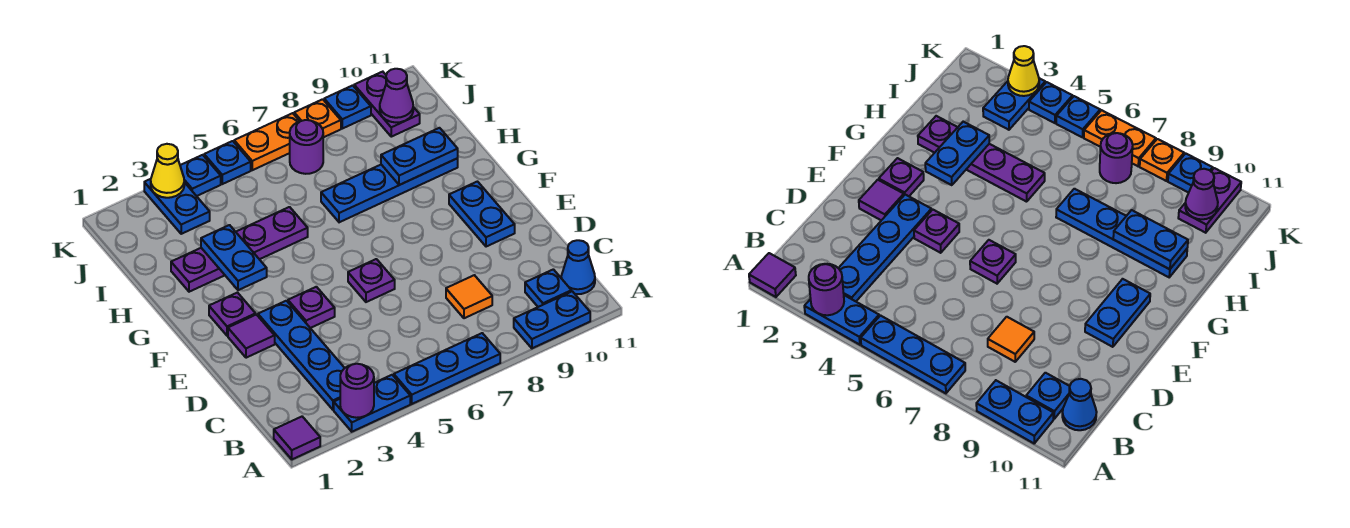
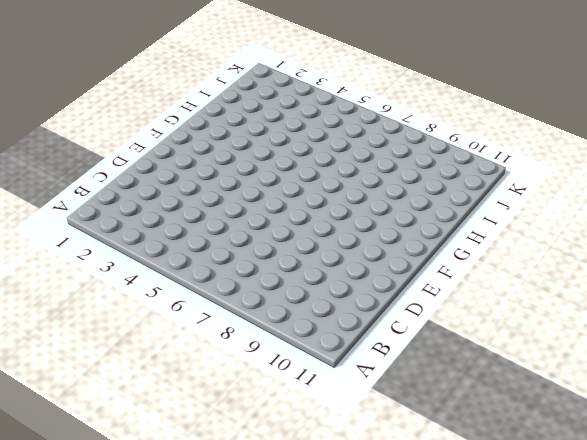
none -> purple 1x1 tile [274,417,320,459]
none -> blue 1x2 plate [334,375,410,432]
none -> blue 1x3 plate [394,333,500,404]

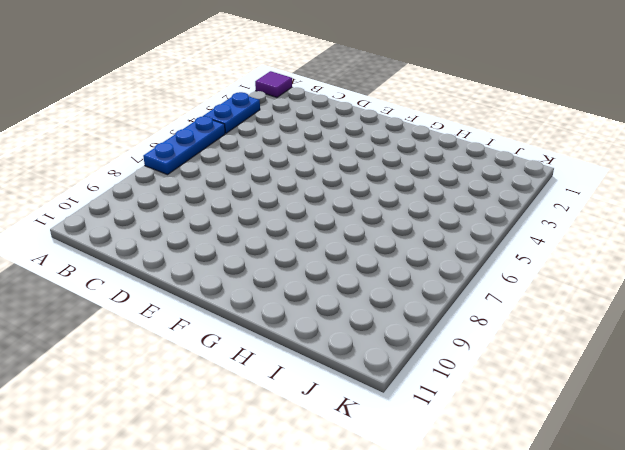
none -> blue 1x2 plate [514,291,590,348]
none -> blue 1x4 plate [258,301,344,410]
none -> blue 1x1 plate [525,269,571,307]

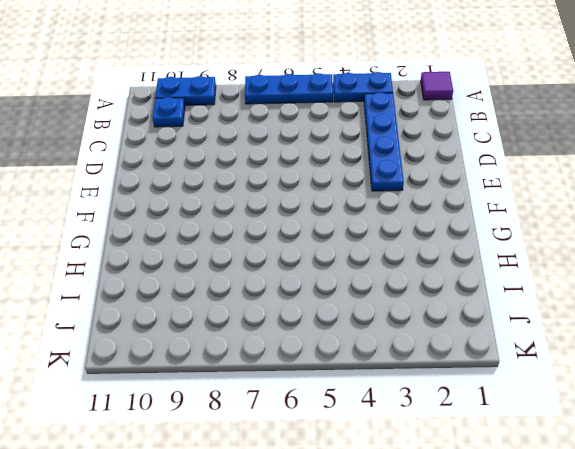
none -> blue 1x1 cone [561,240,595,294]
none -> orange 1x1 tile [446,275,492,318]
none -> purple 1x1 tile [228,315,275,358]

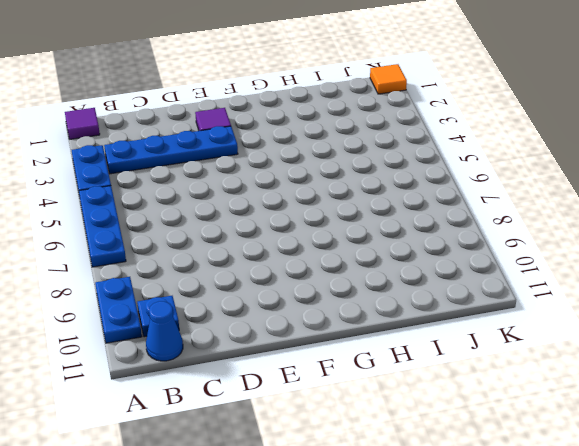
orange 1x1 tile [370,64,407,94] -> orange 1x1 tile moved to [446,275,492,318]
none -> purple 1x1 plate [288,287,335,328]
none -> purple 1x1 plate [348,259,395,302]
none -> blue 1x2 plate [449,182,515,247]

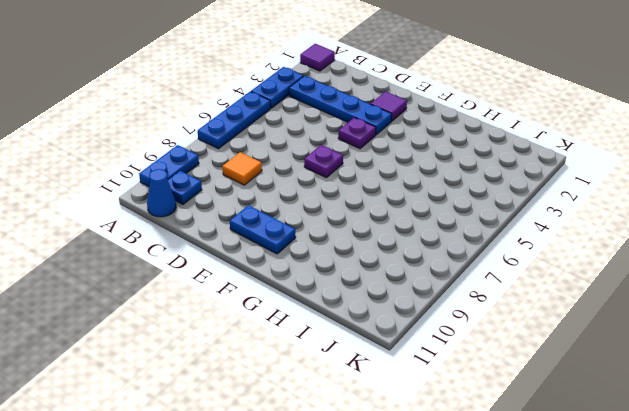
none -> purple 1x1 plate [209,293,256,336]
none -> purple 1x4 plate [171,207,308,292]
none -> blue 1x4 plate [321,158,458,222]

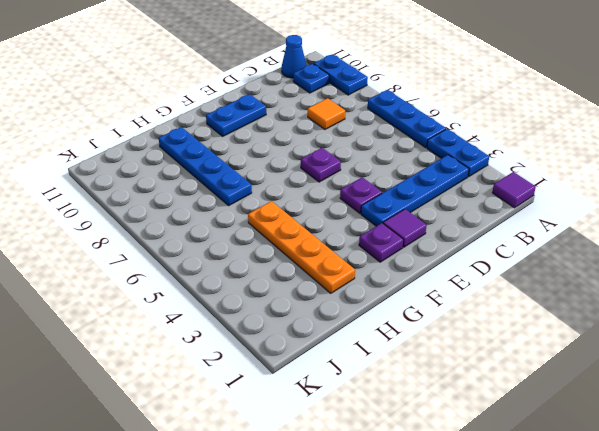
orange 1x4 plate [248,201,355,293] -> purple 1x4 plate [171,207,308,292]
none -> blue 1x2 plate [144,179,210,234]
none -> purple 1x1 round brick [290,120,323,174]
none -> purple 1x2 plate [354,72,420,137]

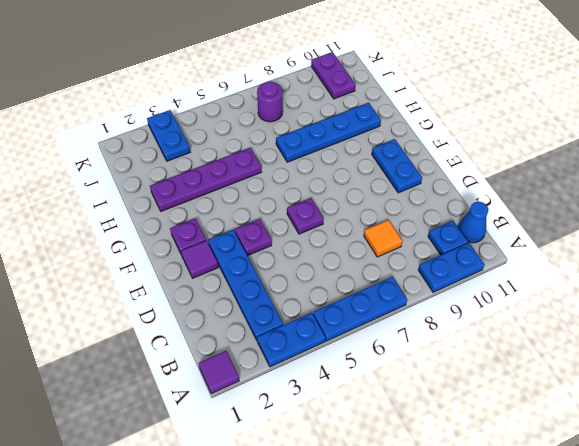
none -> blue 1x1 plate [180,155,221,196]
none -> blue 1x1 plate [204,141,251,184]
none -> orange 1x2 plate [234,113,300,170]

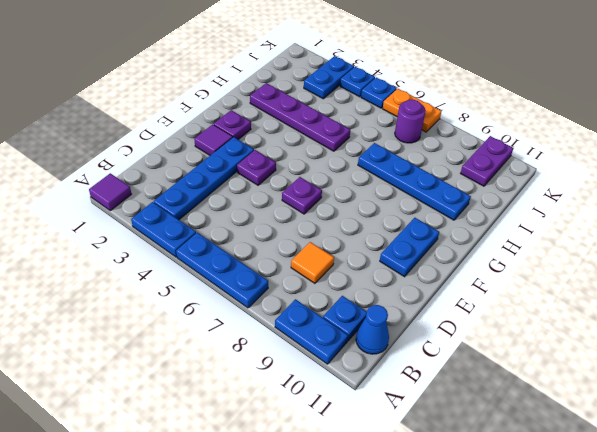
none -> orange 1x1 plate [294,99,341,137]
none -> blue 1x1 plate [324,85,371,129]
none -> purple 1x1 round brick [340,364,374,418]

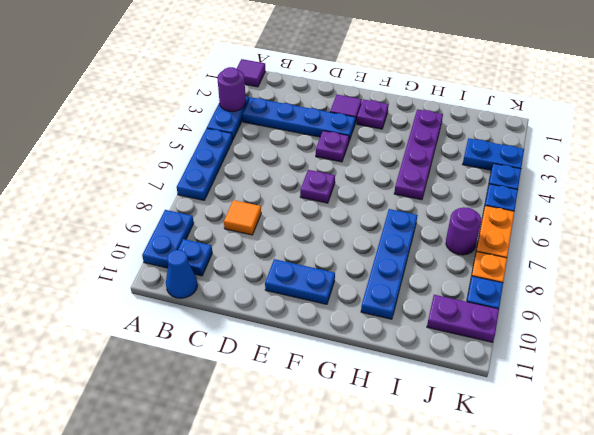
none -> blue 1x2 plate [201,225,267,290]
none -> blue 1x2 plate [381,128,458,185]
none -> purple 1x1 cone [380,69,413,122]

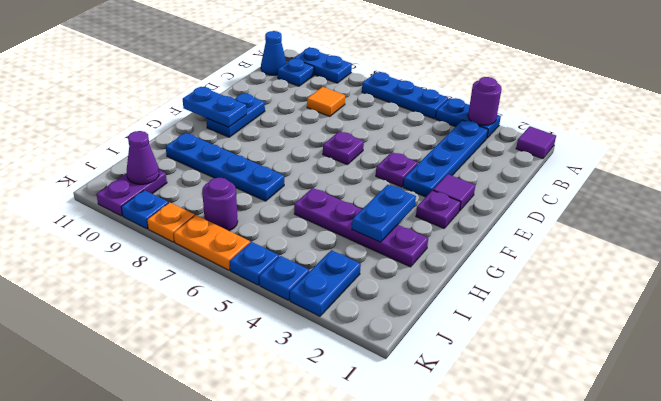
blue 1x2 plate [183,87,247,127] -> blue 1x2 plate moved to [381,128,458,185]
none -> yellow 1x1 cone [151,144,184,198]

